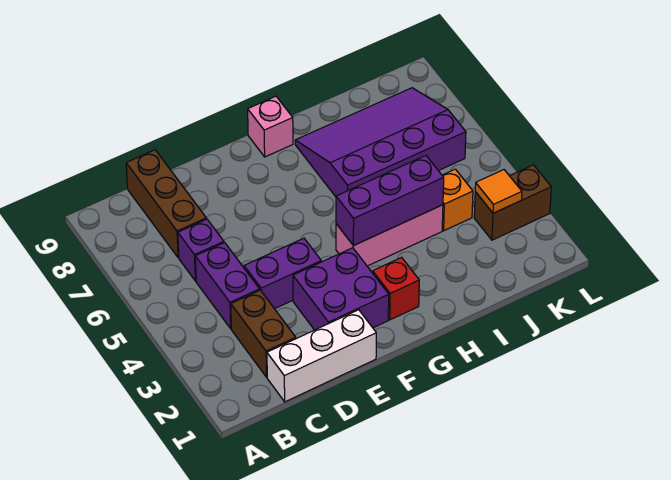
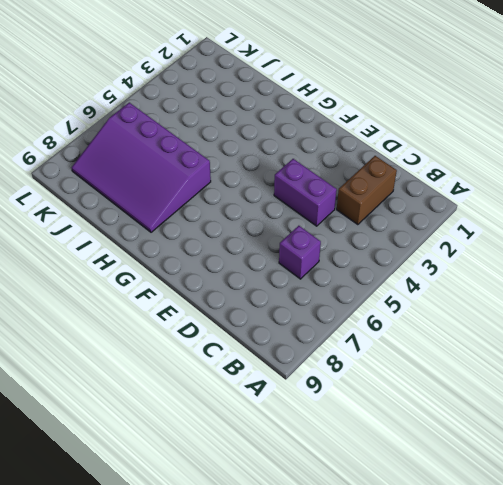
none -> white 1x3 brick [267,310,376,402]
none -> purple 1x2 brick [195,243,260,329]
none -> brown 1x3 brick [126,150,206,258]

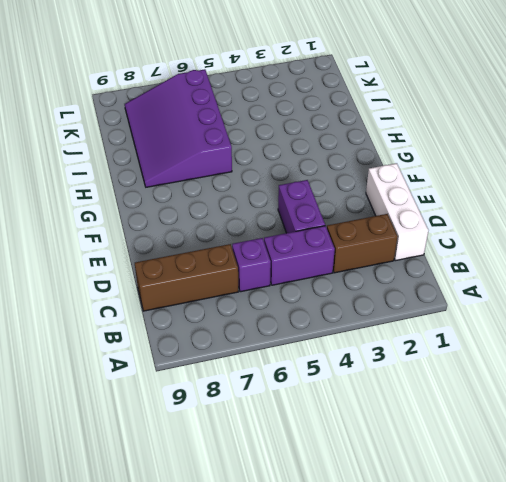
none -> purple 2x2 brick [293,248,389,330]
none -> red 1x1 brick [373,257,419,320]
none -> pink 1x3 brick [336,205,443,266]

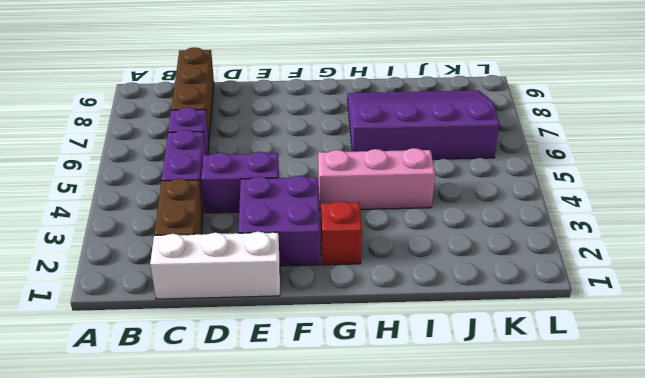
none -> pink 1x1 brick [248,96,293,157]
none -> orange 1x1 brick [442,169,473,231]
none -> brown 1x2 brick [474,165,551,240]

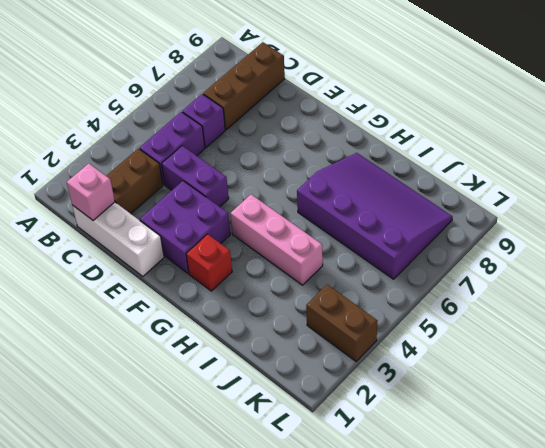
pink 1x1 brick [67,163,115,221] -> pink 1x1 brick moved to [248,96,293,157]
none -> orange 1x1 brick [442,169,473,231]
none -> purple 1x3 brick [336,156,444,246]
none -> orange 1x1 tile [475,170,522,213]

